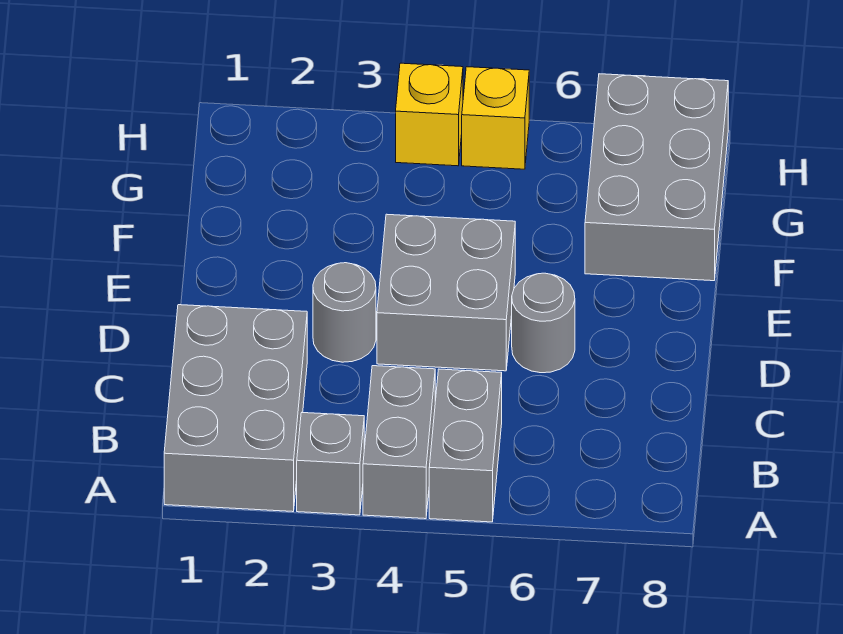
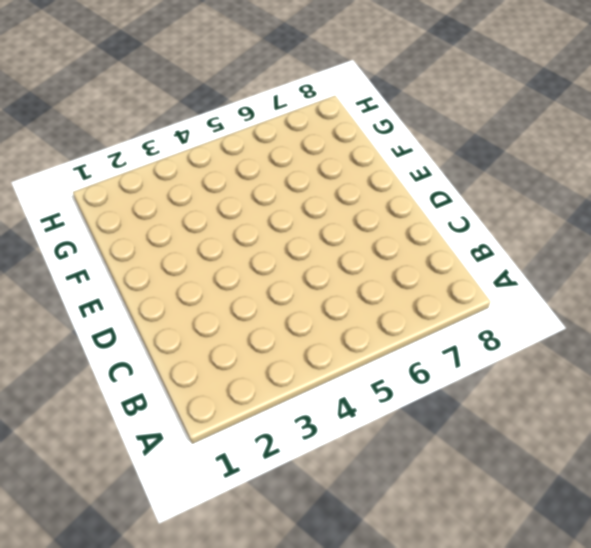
none -> grey 2x3 brick [164,305,307,512]
none -> grey 1x1 brick [297,413,364,515]

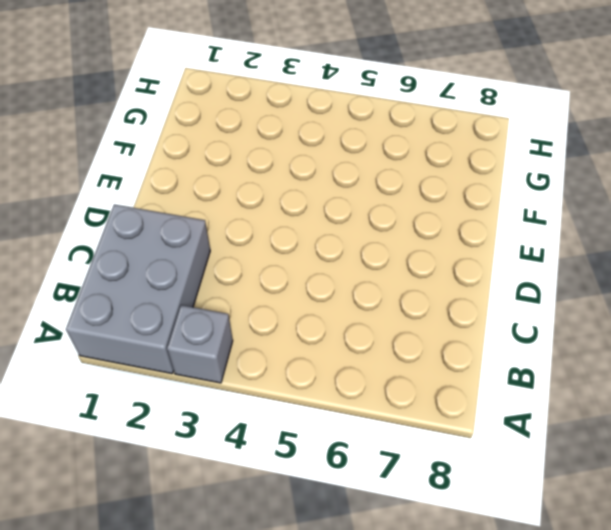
none -> grey 1x2 brick [363,366,435,519]
none -> grey 1x2 brick [429,369,502,522]

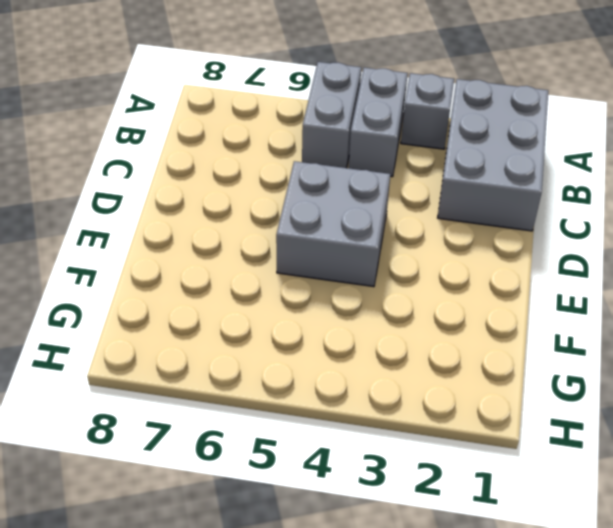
none -> grey 1x1 round brick [313,263,376,362]
none -> grey 1x1 round brick [512,273,575,373]

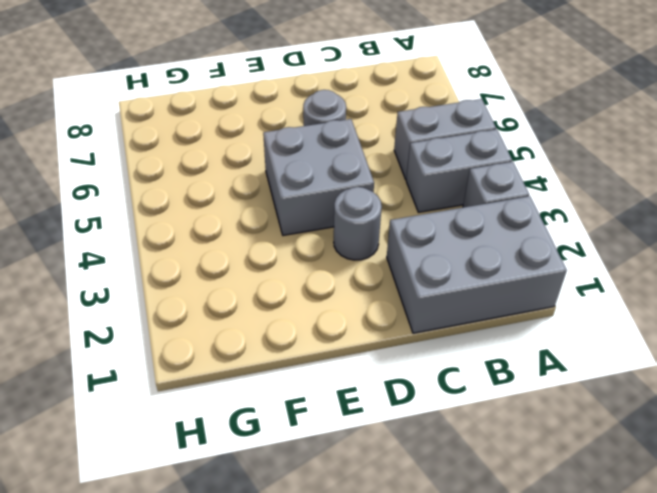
none -> grey 2x3 brick [585,74,728,281]
none -> yellow 1x1 brick [396,63,463,166]

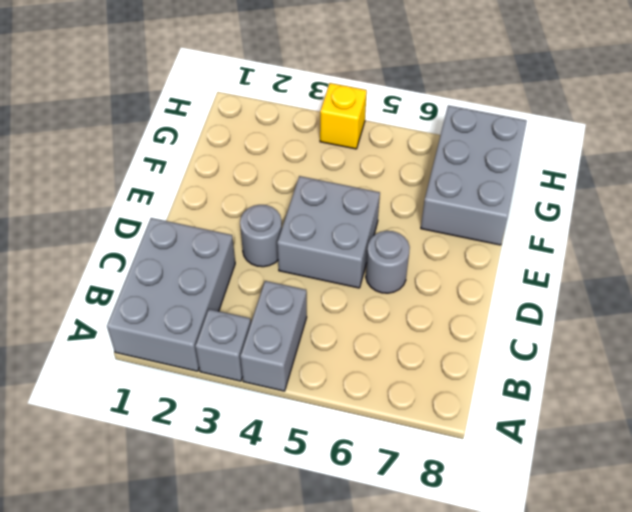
none -> grey 1x2 brick [429,369,502,522]
none -> yellow 1x1 brick [462,67,529,169]

